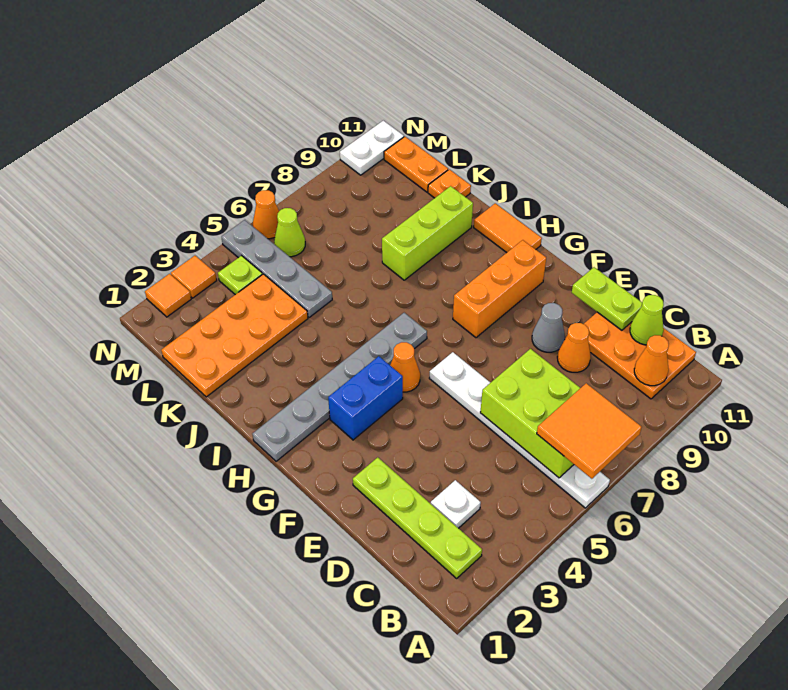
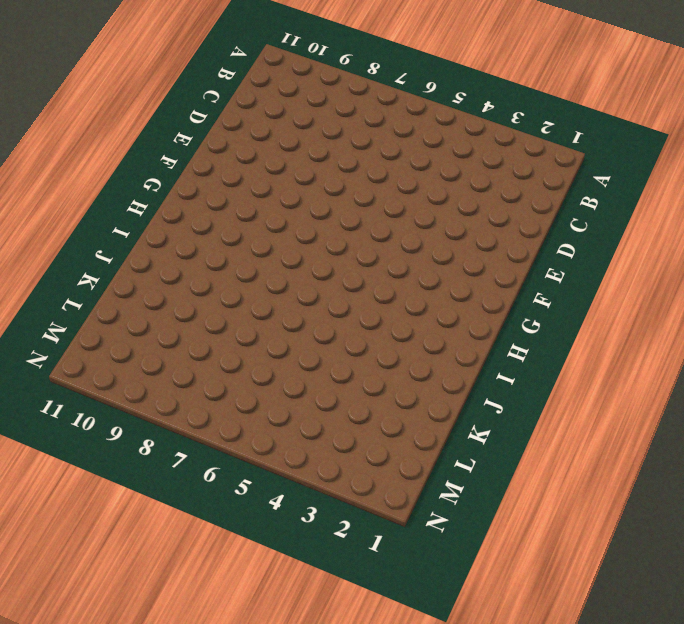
none -> white 1x6 plate [429,352,610,508]
none -> lime 1x4 plate [353,457,482,578]
none -> orange 2x3 plate [584,312,696,399]

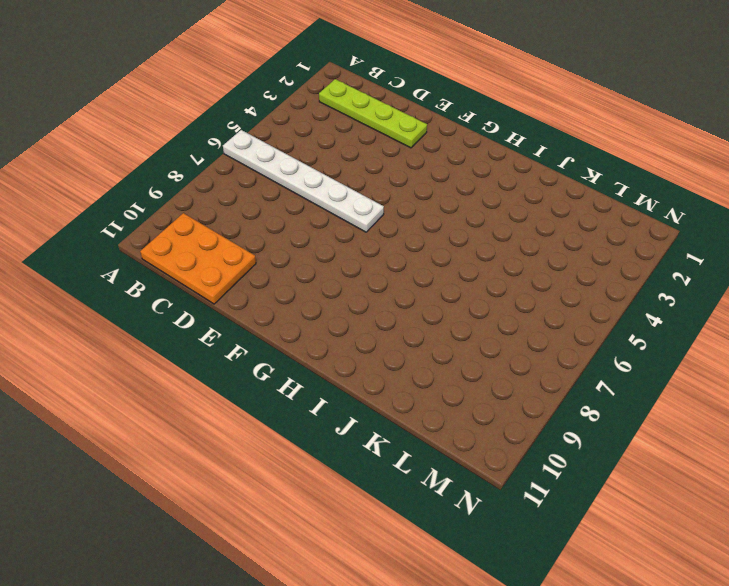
none -> white 1x1 plate [431,480,481,528]
none -> orange 1x1 cone [557,323,591,372]
none -> grey 1x1 cone [532,303,565,352]

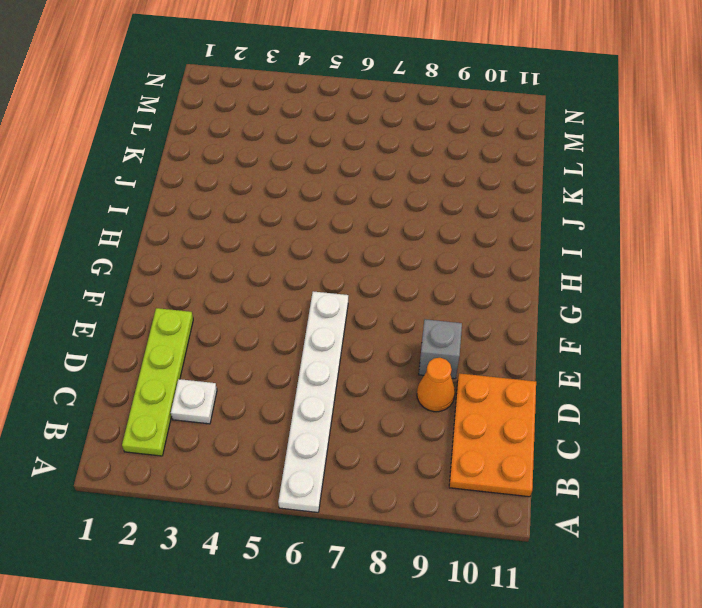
grey 1x1 brick [419,319,462,379] -> grey 1x1 cone [532,303,565,352]
none -> blue 1x2 brick [328,356,403,440]
none -> orange 1x1 cone [390,342,420,392]
none -> orange 1x3 brick [453,240,546,338]

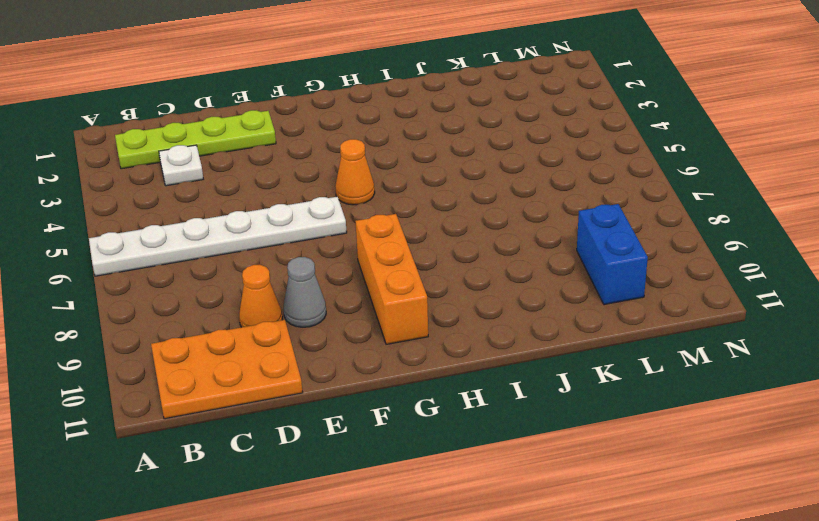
blue 1x2 brick [577,204,648,305] -> blue 1x2 brick moved to [328,356,403,440]
none -> grey 1x6 plate [253,313,427,461]
none -> orange 1x2 tile [474,203,542,253]
none -> lime 1x3 brick [382,186,473,280]

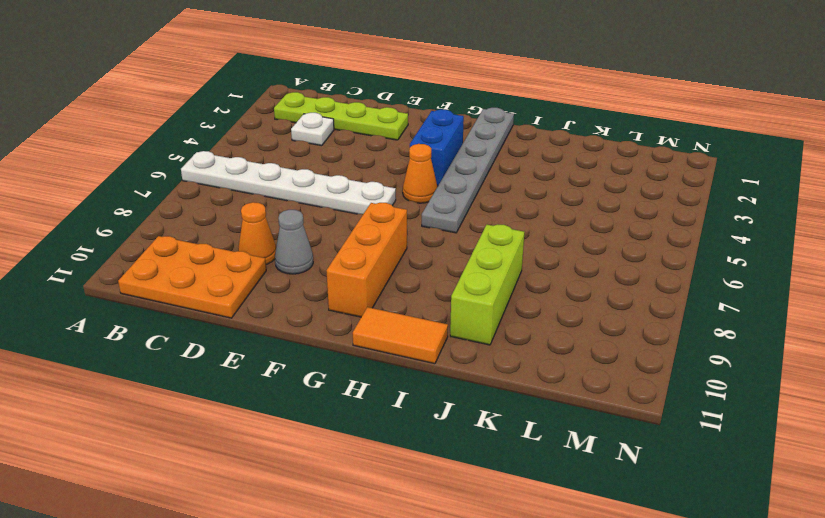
none -> orange 2x4 plate [161,274,308,397]
none -> grey 1x4 plate [221,220,332,318]
none -> orange 1x1 plate [428,169,471,198]

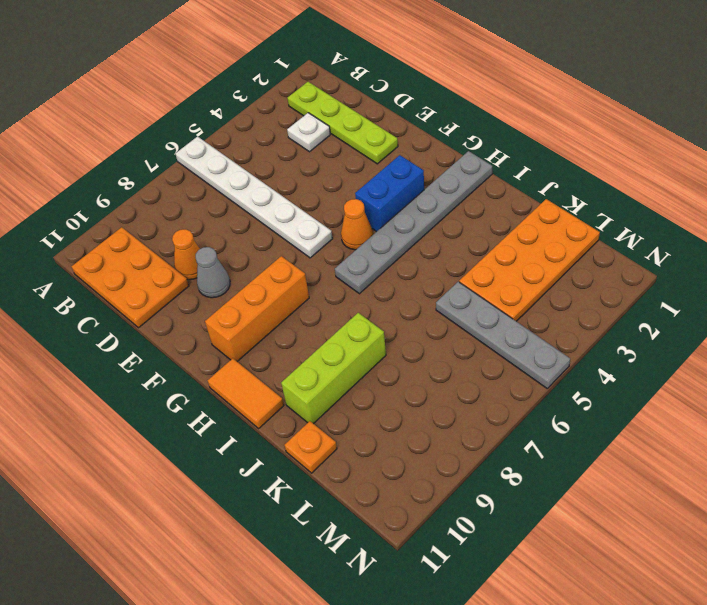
none -> orange 1x2 plate [384,137,448,192]
none -> lime 1x1 plate [218,256,262,295]
none -> lime 1x1 cone [274,208,305,257]

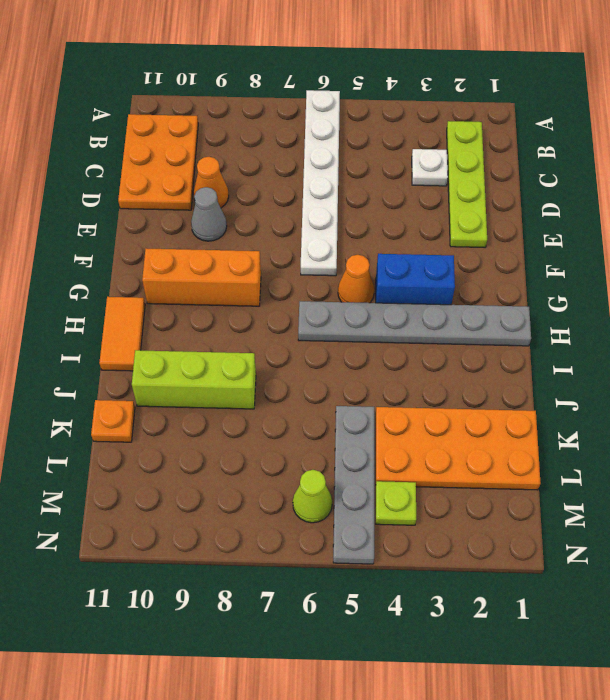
none -> orange 1x2 plate [384,137,448,192]
none -> orange 1x1 tile [145,274,191,317]
none -> orange 1x1 tile [171,256,217,298]

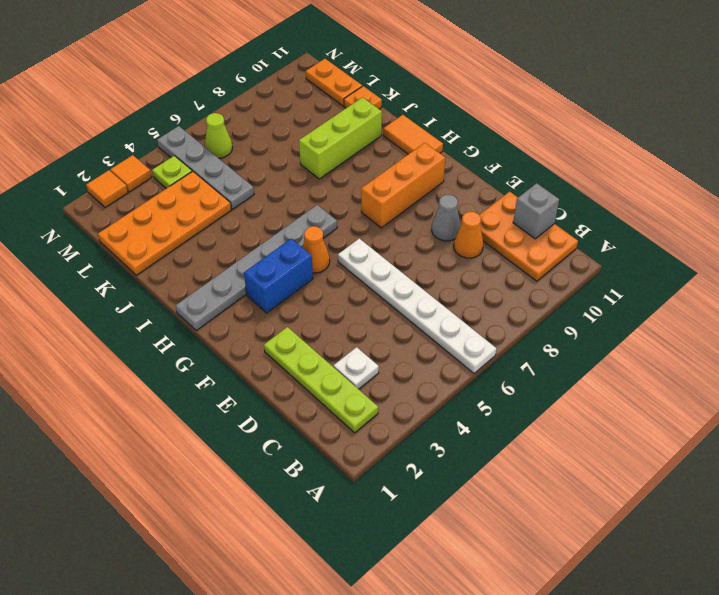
grey 1x1 brick [513,183,559,239] -> lime 1x1 cone [630,295,664,345]
none -> orange 1x1 cone [253,190,279,239]
none -> white 1x2 plate [340,121,404,175]
none -> lime 2x3 brick [480,349,580,478]

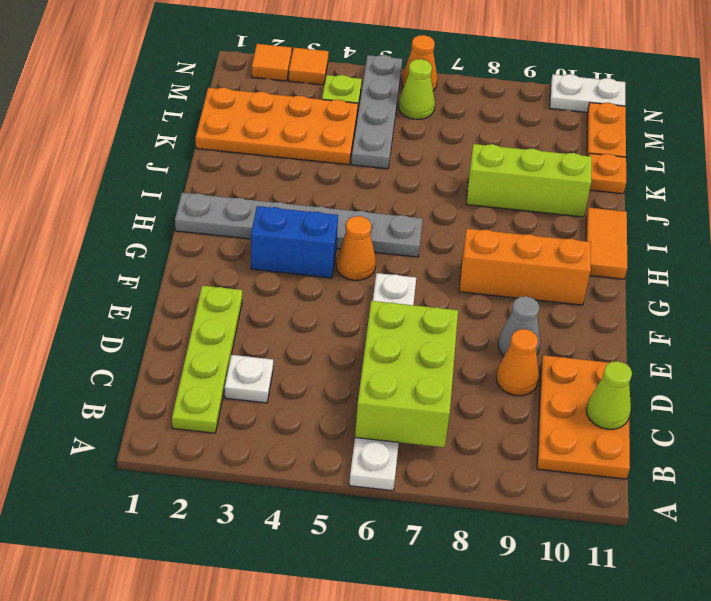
none -> orange 1x1 cone [634,335,669,386]
none -> lime 1x2 plate [572,267,642,330]
none -> orange 2x2 tile [537,383,642,479]

